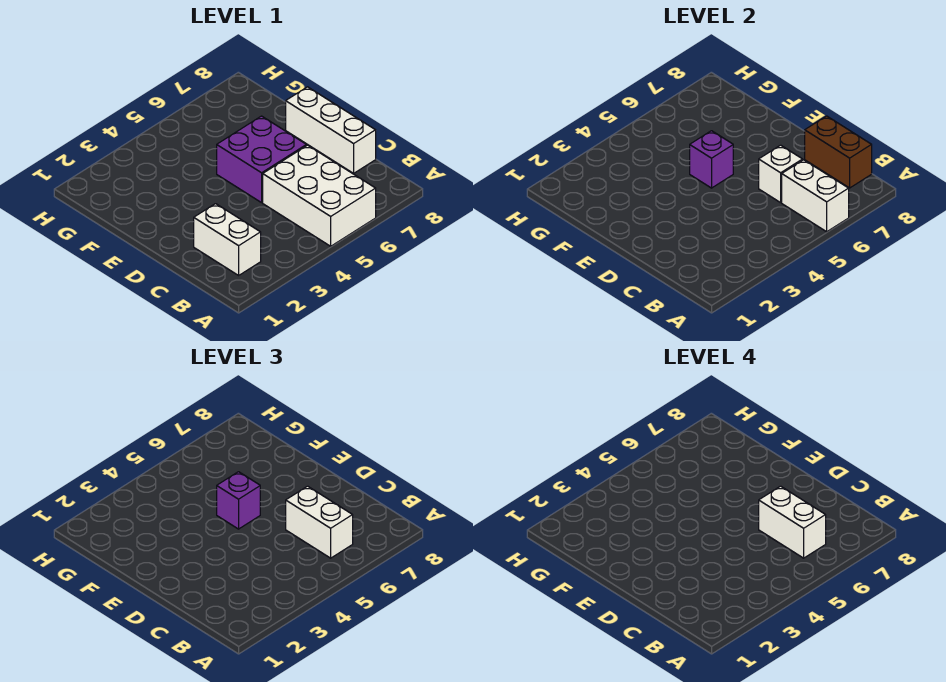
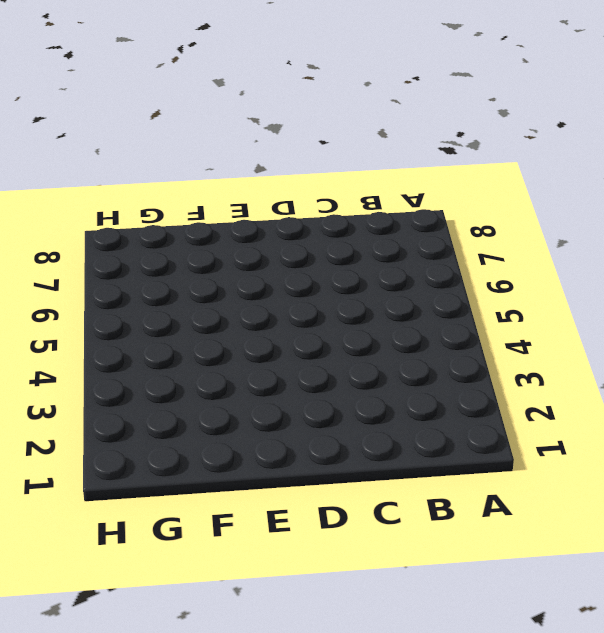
none -> white 2x3 brick [263,145,376,246]
none -> white 1x2 brick [194,204,261,275]

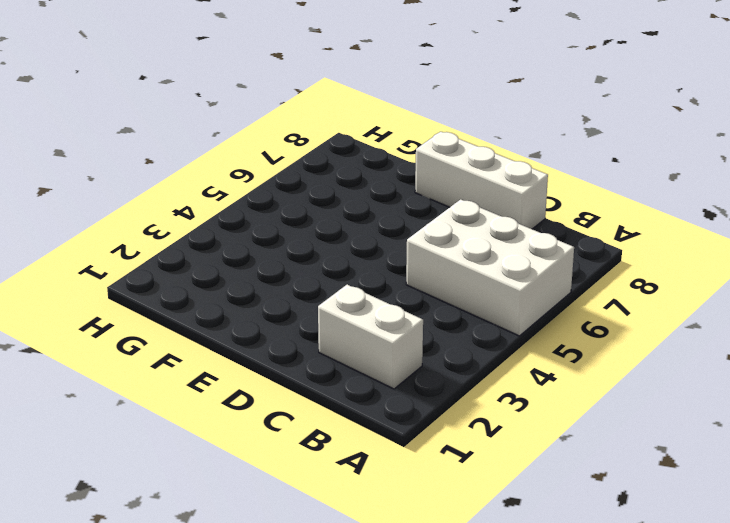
none -> purple 2x2 brick [217,116,306,203]
none -> white 1x2 brick [782,160,849,232]

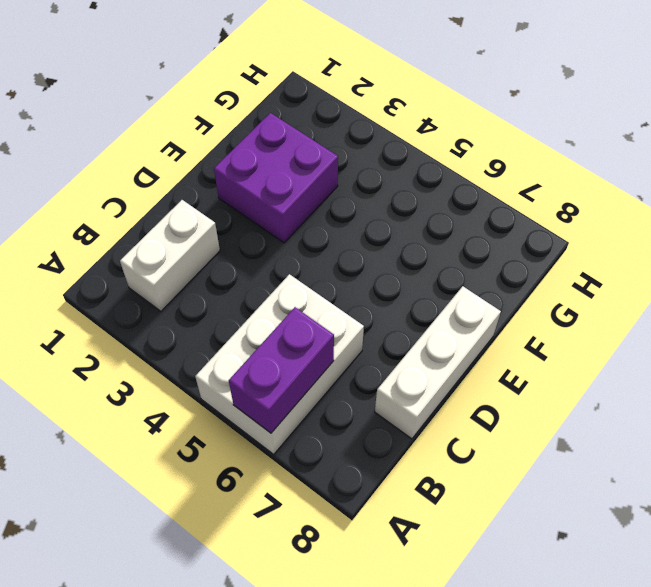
purple 1x2 brick [229,307,334,433] -> white 1x2 brick [782,160,849,232]
purple 2x2 brick [214,113,338,243] -> purple 2x2 brick moved to [217,116,306,203]
none -> brown 1x2 brick [805,116,872,188]
none -> white 1x1 brick [759,145,803,203]

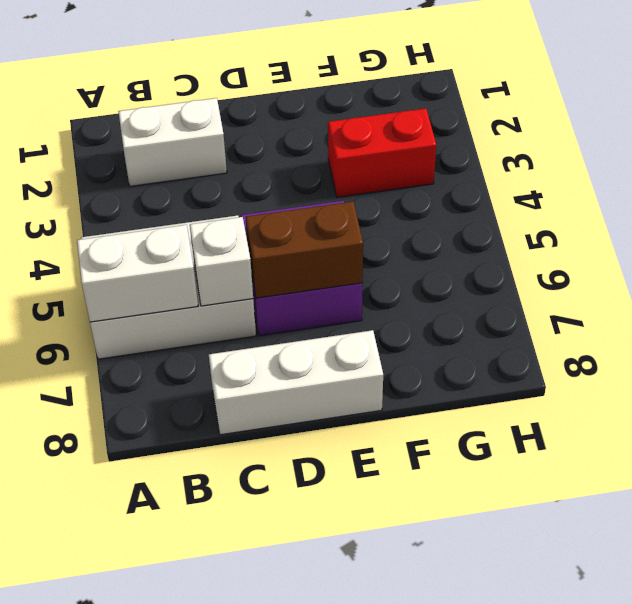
brown 1x2 brick [245,201,363,298] -> brown 1x2 brick moved to [805,116,872,188]
red 1x2 brick [328,108,436,197] -> none
none -> purple 1x1 brick [690,131,733,188]
none -> white 1x2 brick [286,486,353,558]

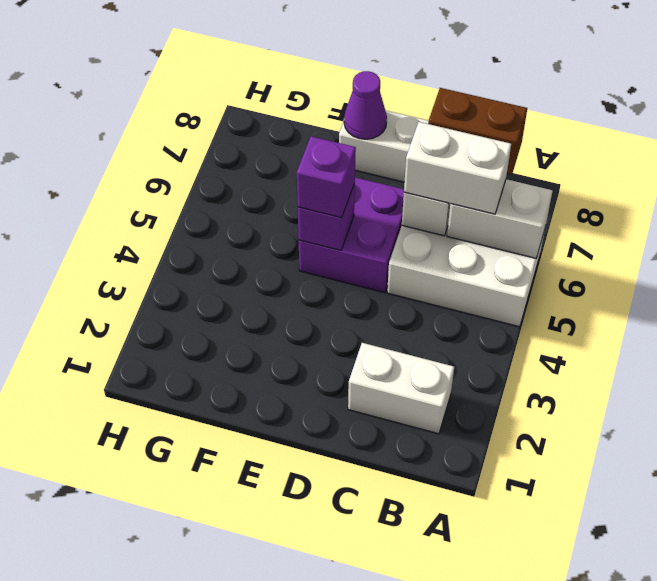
purple 1x1 cone [344,71,387,139] -> none
none -> white 1x2 brick [759,486,826,558]

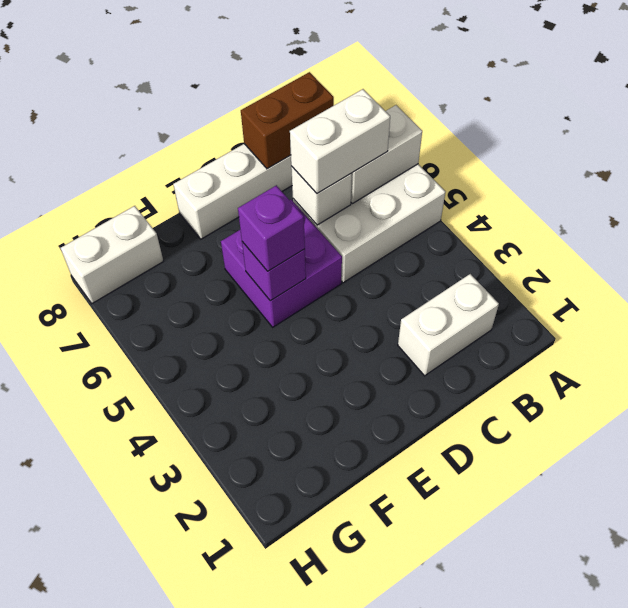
white 1x2 brick [61,206,163,304] -> white 1x2 brick moved to [759,486,826,558]

